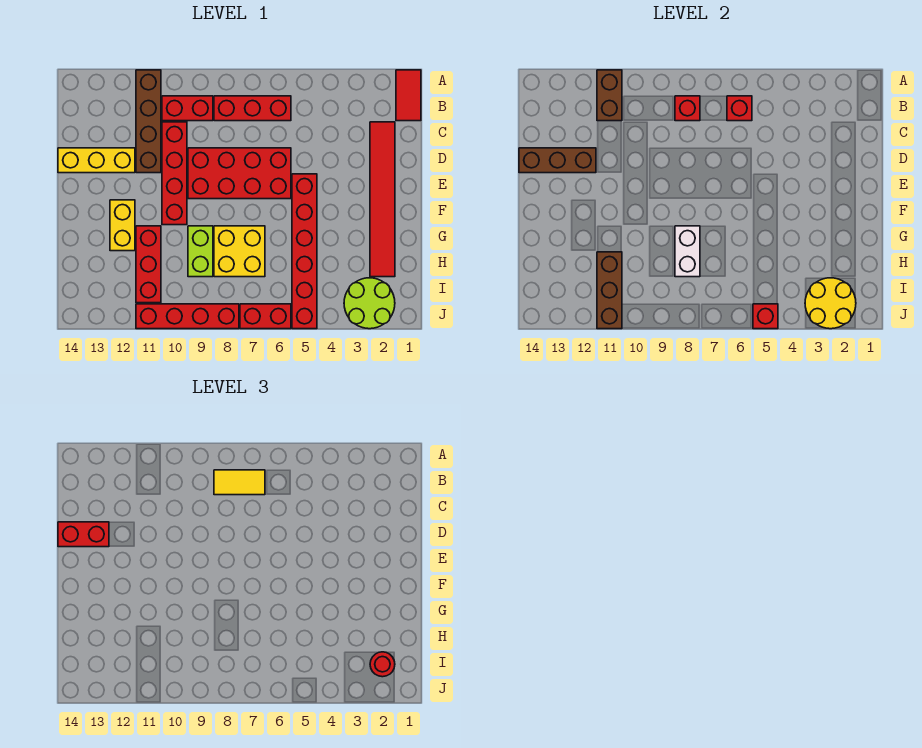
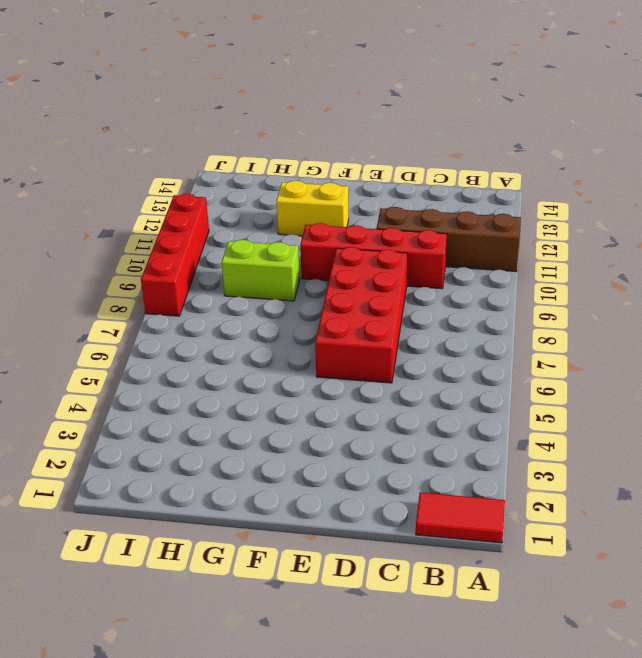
none -> red 1x3 brick [214,96,291,121]
none -> red 1x2 brick [162,96,213,121]
none -> red 1x6 tile [370,122,395,277]

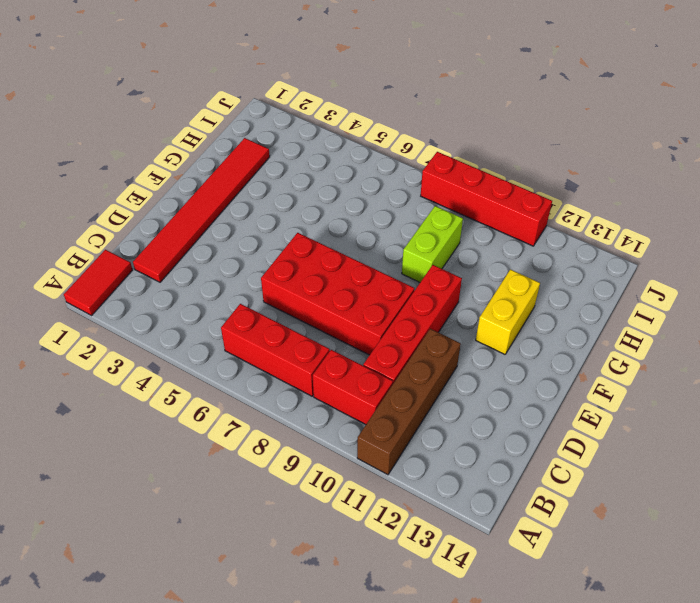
none -> yellow 1x3 brick [58,148,135,173]
none -> red 1x6 brick [292,174,317,329]
none -> yellow 2x2 brick [214,226,265,277]

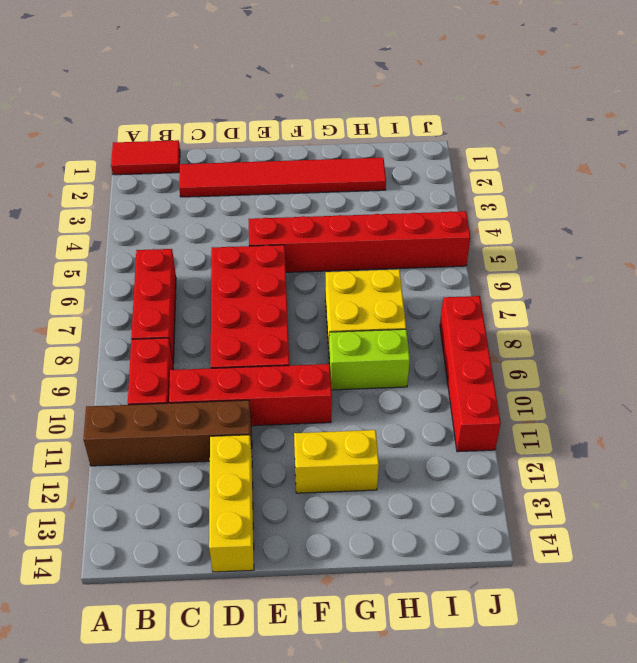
none -> red 1x3 brick [136,226,161,303]
none -> lime 2x2 round brick [344,278,395,329]
none -> red 1x2 brick [240,304,291,329]

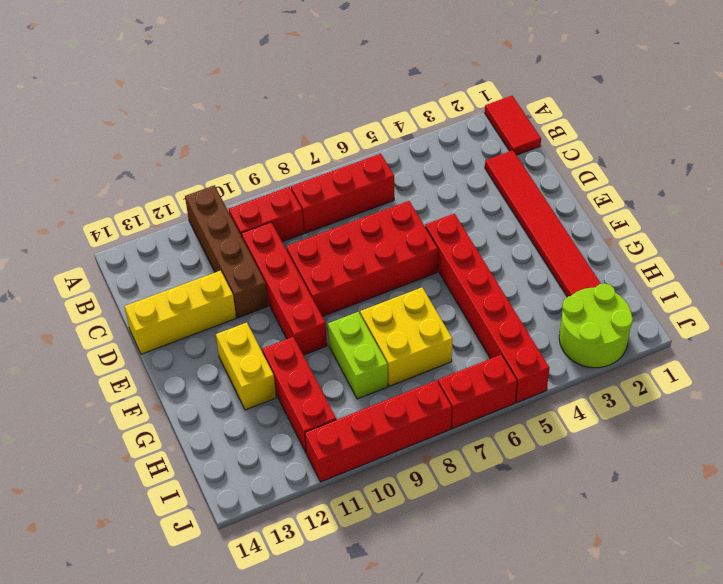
none -> brown 1x2 brick [597,70,622,121]
none -> red 1x1 brick [727,96,752,121]
none -> red 1x1 brick [675,96,700,121]

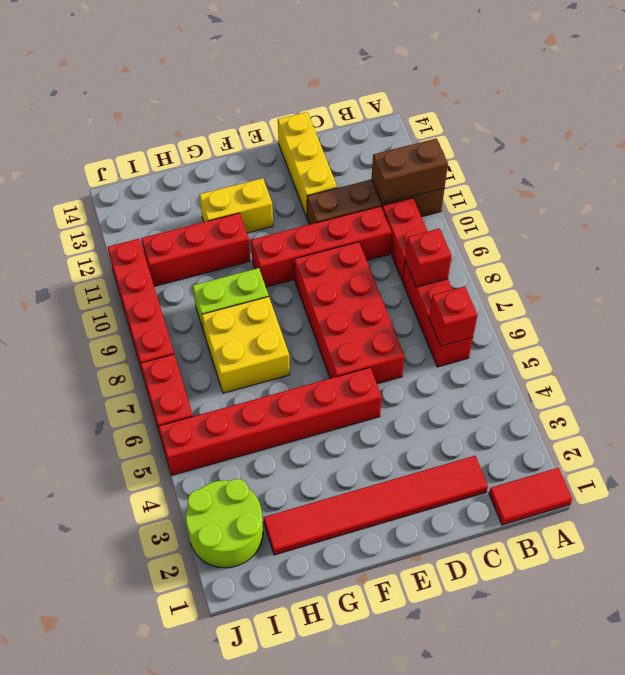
none -> brown 1x3 brick [519,148,596,173]
none -> white 1x2 brick [675,226,700,277]
none -> brown 1x3 brick [597,252,622,329]

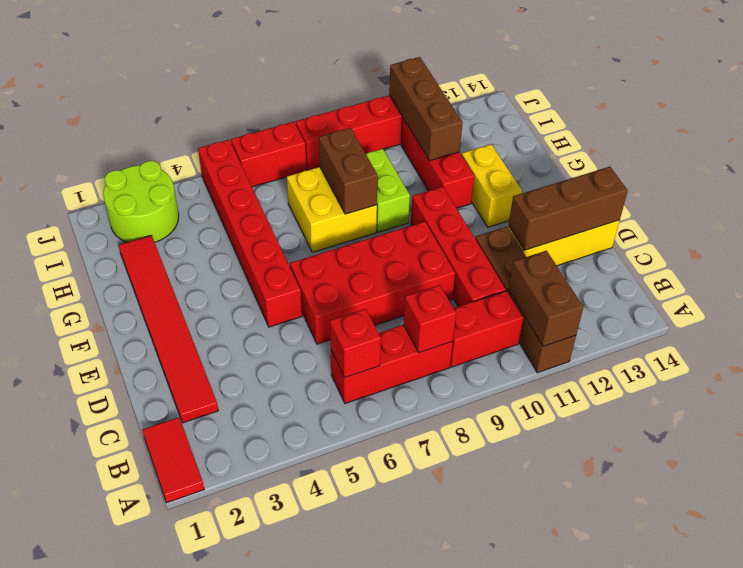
brown 1x2 brick [319,128,378,214] -> white 1x2 brick [675,226,700,277]
none -> yellow 2x2 round brick [805,278,856,329]
none -> red 1x1 brick [753,304,778,329]
none -> yellow 1x2 tile [214,470,265,495]

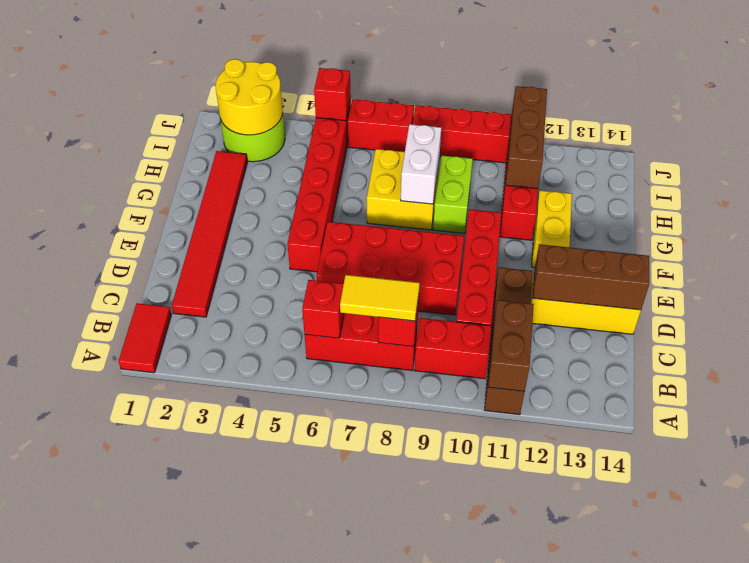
none -> red 1x2 brick [58,522,109,547]
none -> red 1x1 round brick [370,652,395,677]

